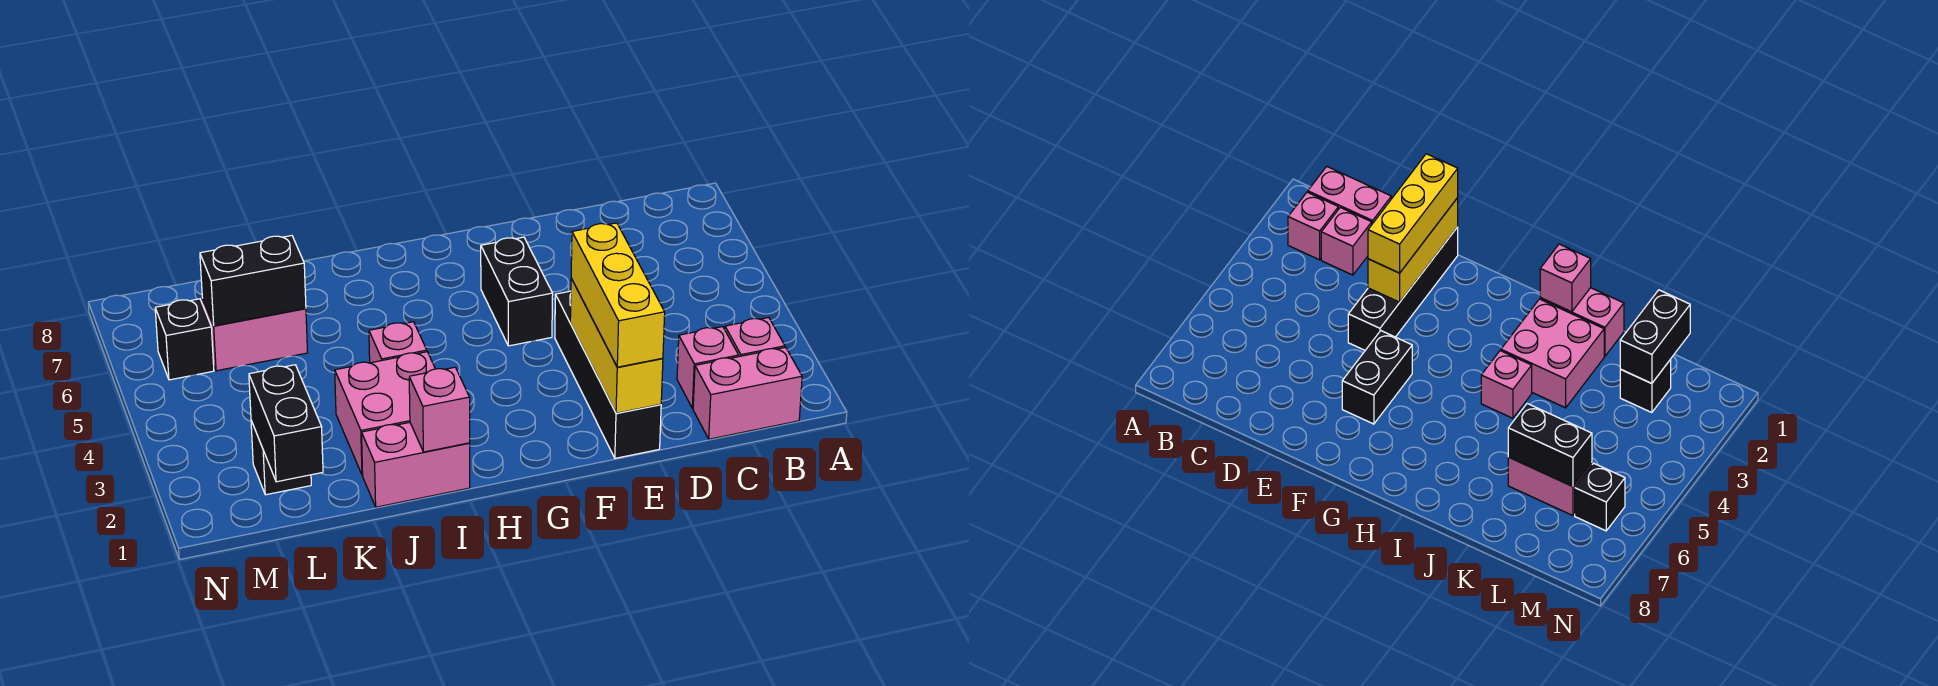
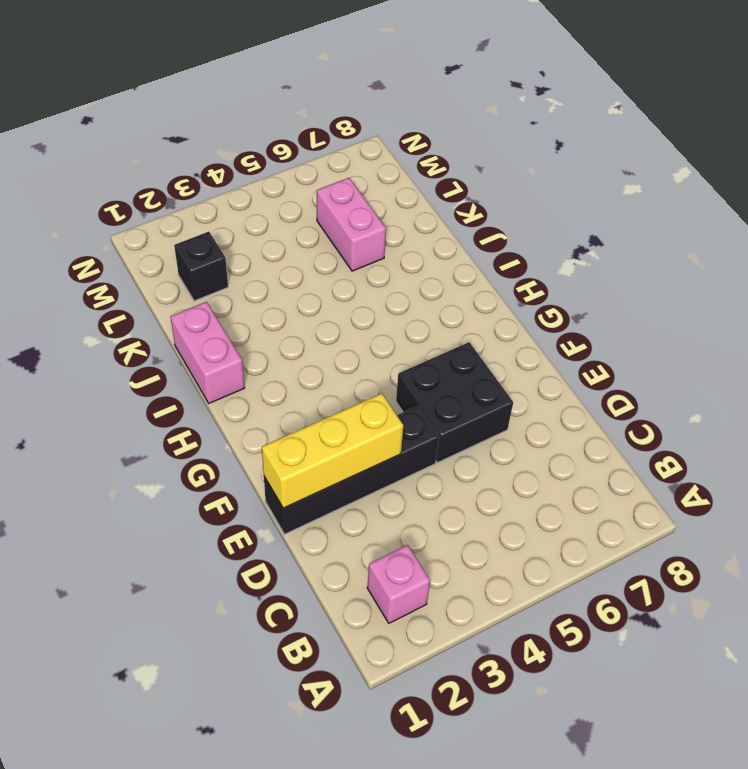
black 2x2 brick [396,342,513,463] -> black 1x2 brick [481,237,553,346]
none -> pink 1x2 brick [693,347,802,439]
none -> pink 1x1 brick [677,327,739,408]
none -> pink 2x2 brick [335,352,435,475]

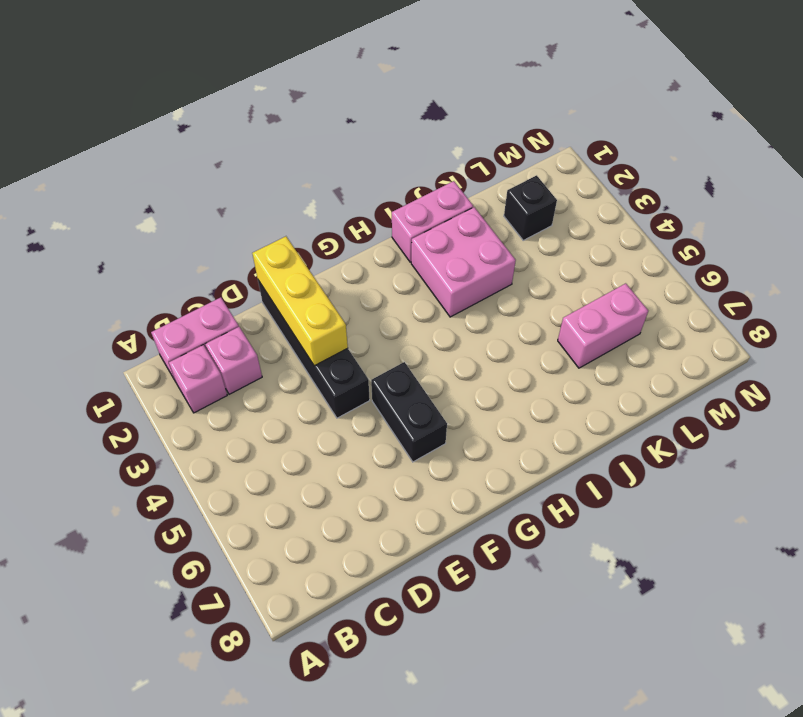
none -> pink 1x1 brick [369,322,427,363]
none -> black 1x1 brick [155,299,214,380]
none -> pink 1x1 brick [409,367,470,452]

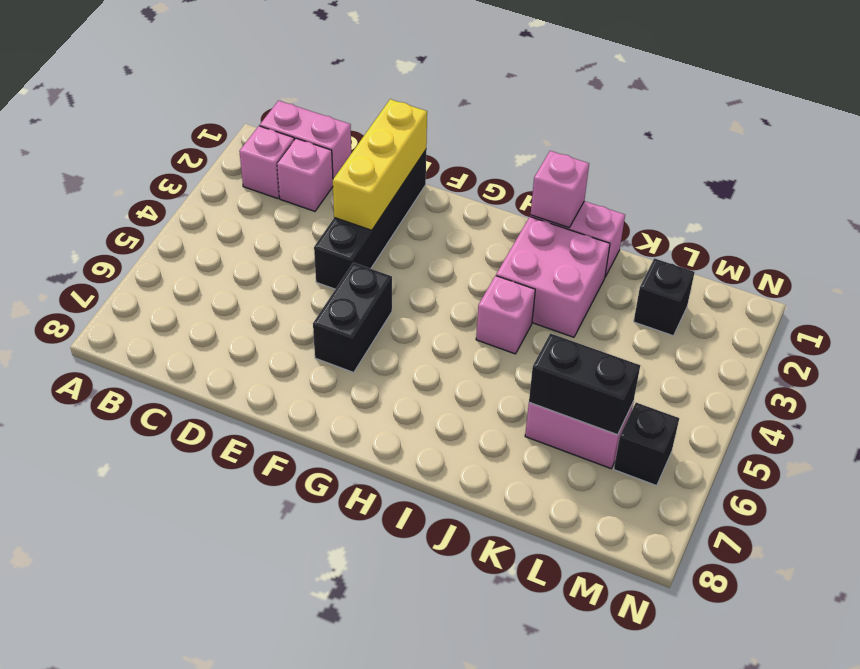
none -> black 1x2 brick [249,365,323,482]
none -> yellow 1x3 brick [571,223,665,367]

